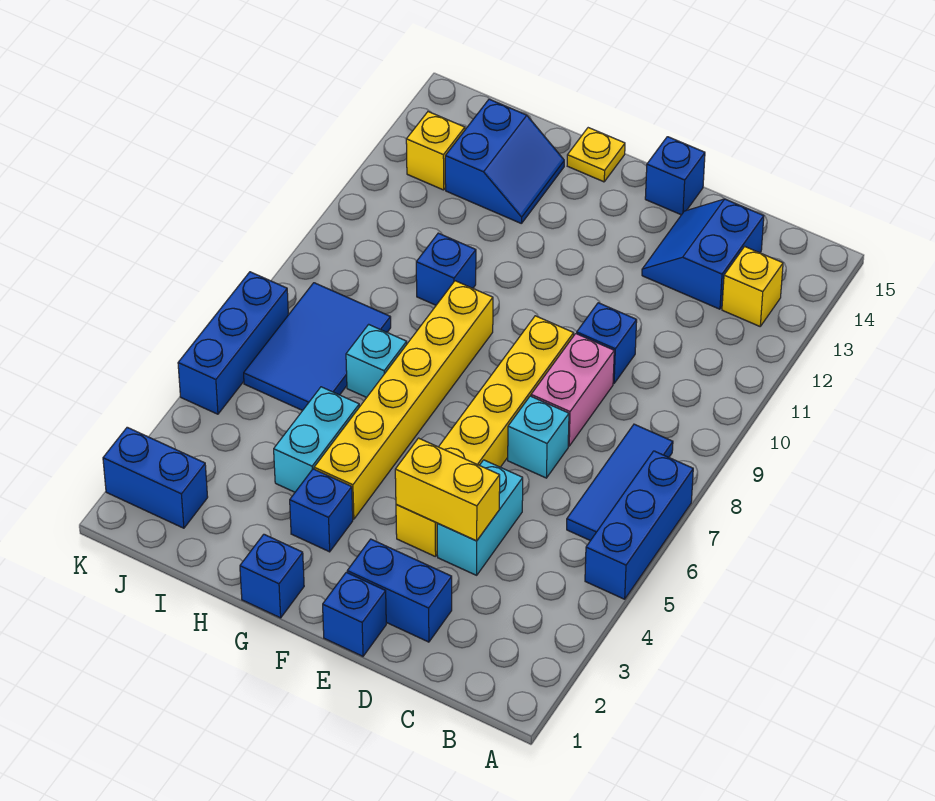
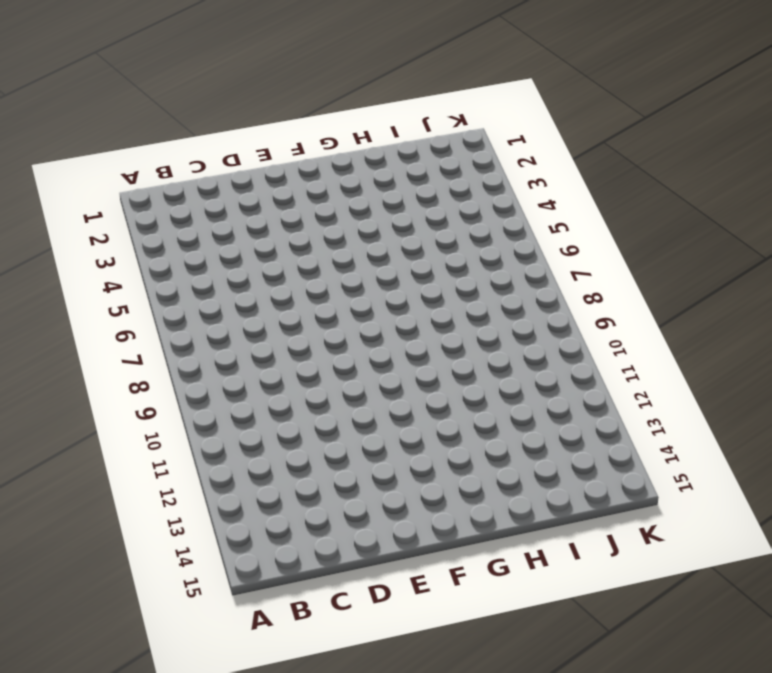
none -> blue 1x3 brick [585,451,693,599]
none -> blue 1x3 tile [567,424,673,541]
none -> yellow 1x1 brick [722,246,783,326]

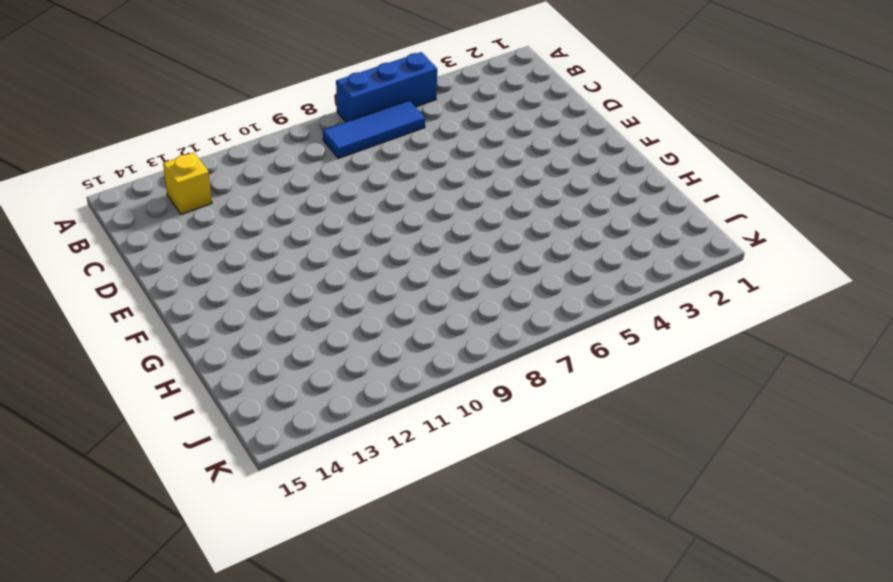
none -> blue 2x2 slope [642,199,764,309]
none -> blue 1x2 brick [347,539,452,642]
none -> cyan 1x2 brick [437,460,523,575]

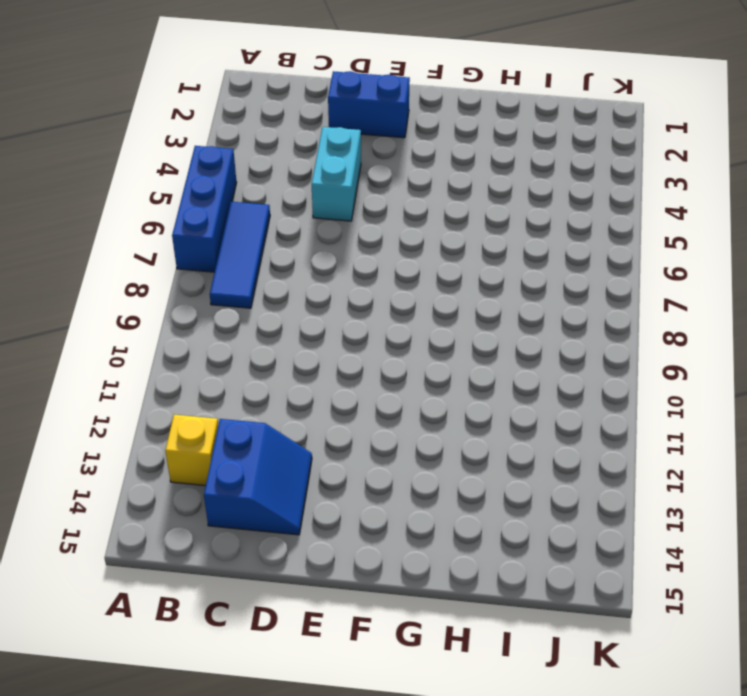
none -> cyan 1x1 brick [508,396,569,478]
none -> pink 1x2 brick [531,334,614,446]
none -> blue 1x1 brick [577,303,637,383]

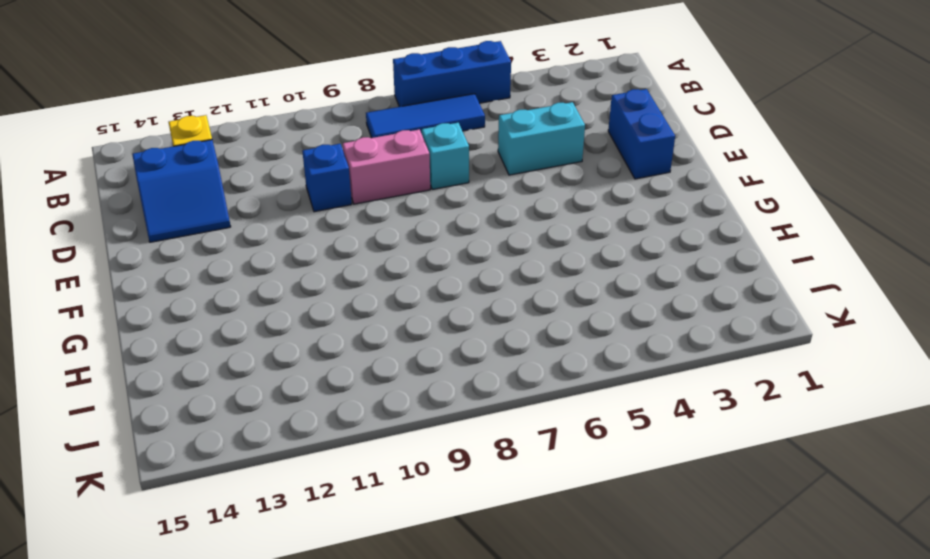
none -> blue 1x1 brick [323,572,386,656]
none -> yellow 1x6 brick [396,316,574,557]
none -> blue 1x1 brick [645,137,705,215]

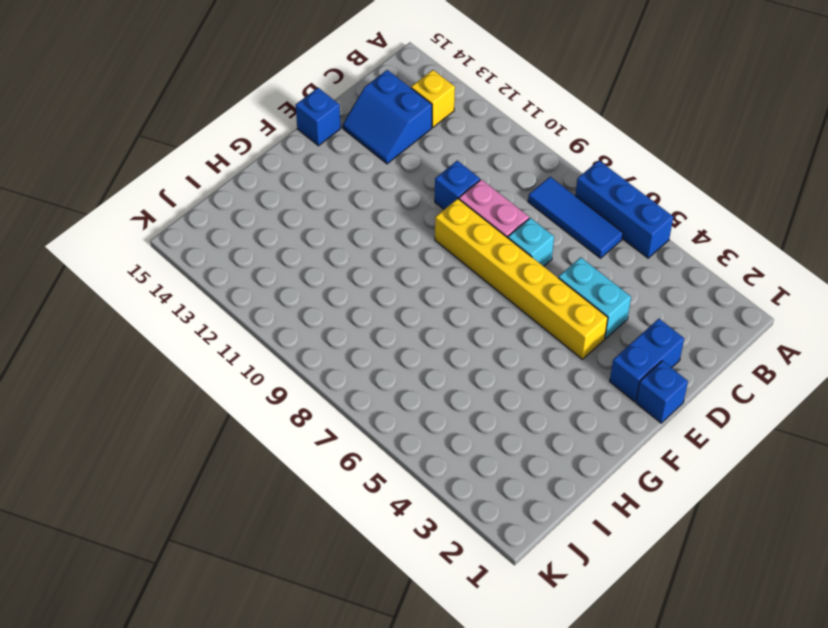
none -> blue 1x1 brick [240,534,304,618]
none -> blue 1x1 brick [290,469,353,552]
none -> yellow 1x6 brick [314,281,493,519]

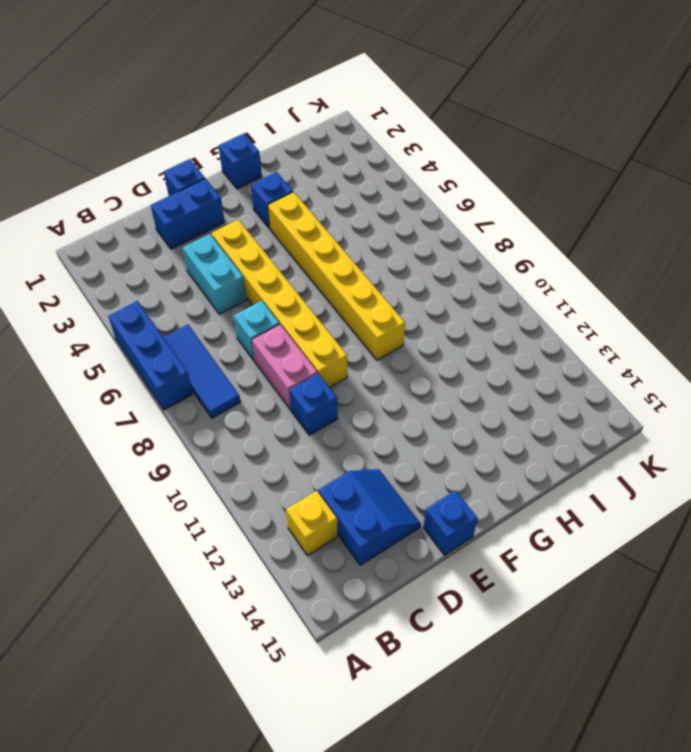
none -> yellow 1x1 plate [567,128,625,182]
none -> cyan 1x2 brick [274,387,359,492]
none -> cyan 1x1 brick [346,324,407,397]

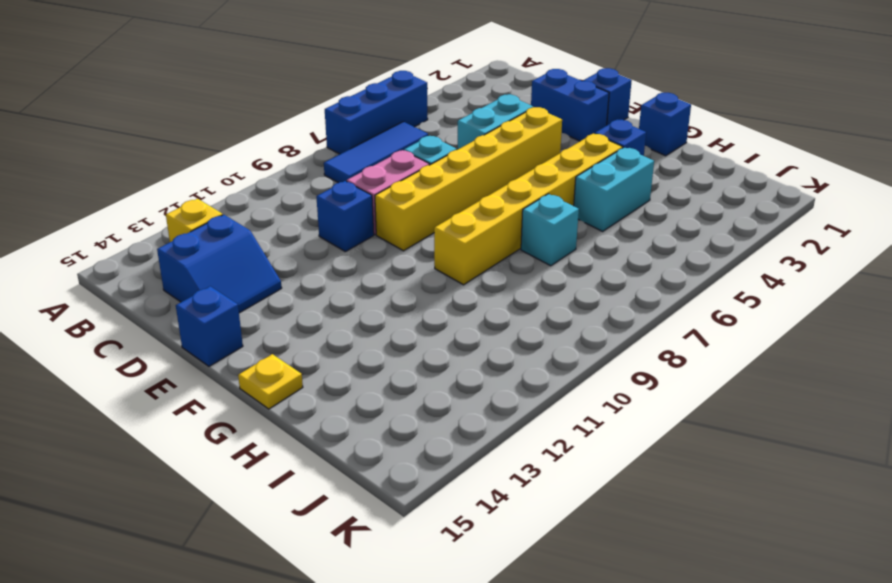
none -> blue 1x1 brick [416,233,476,305]
none -> blue 2x2 slope [445,99,564,224]
none -> blue 2x3 tile [244,283,391,411]

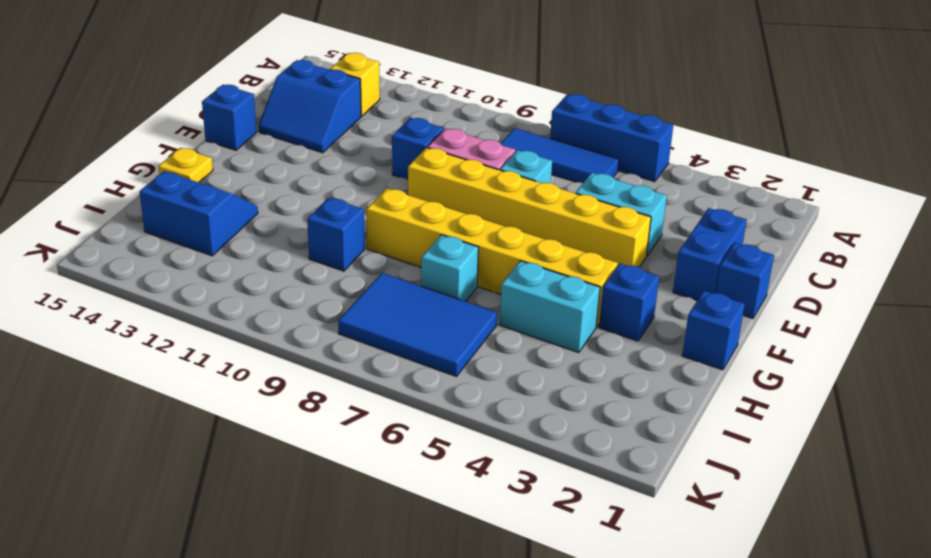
none -> blue 1x2 brick [103,427,208,528]
none -> yellow 1x1 brick [406,112,465,190]
none -> blue 1x3 brick [178,272,288,414]

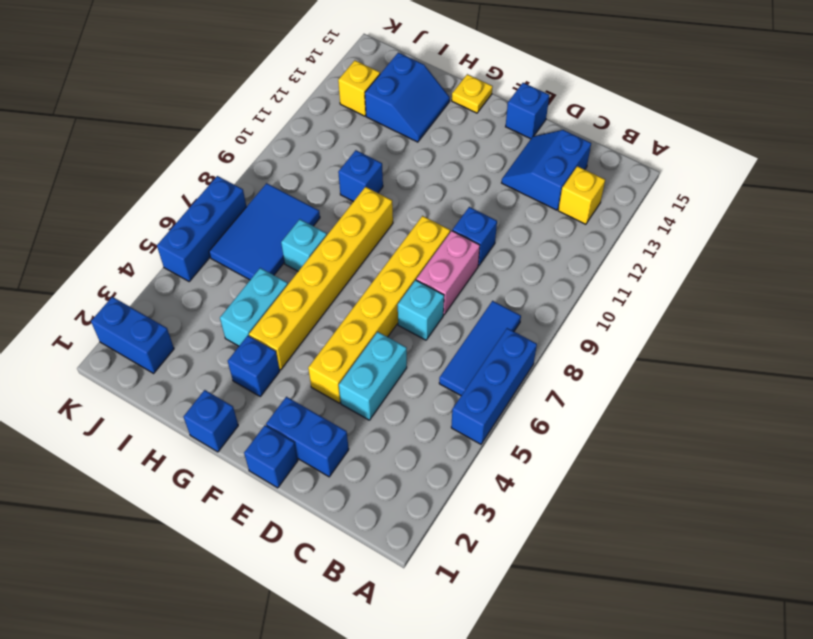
none -> yellow 1x2 brick [395,438,500,541]

